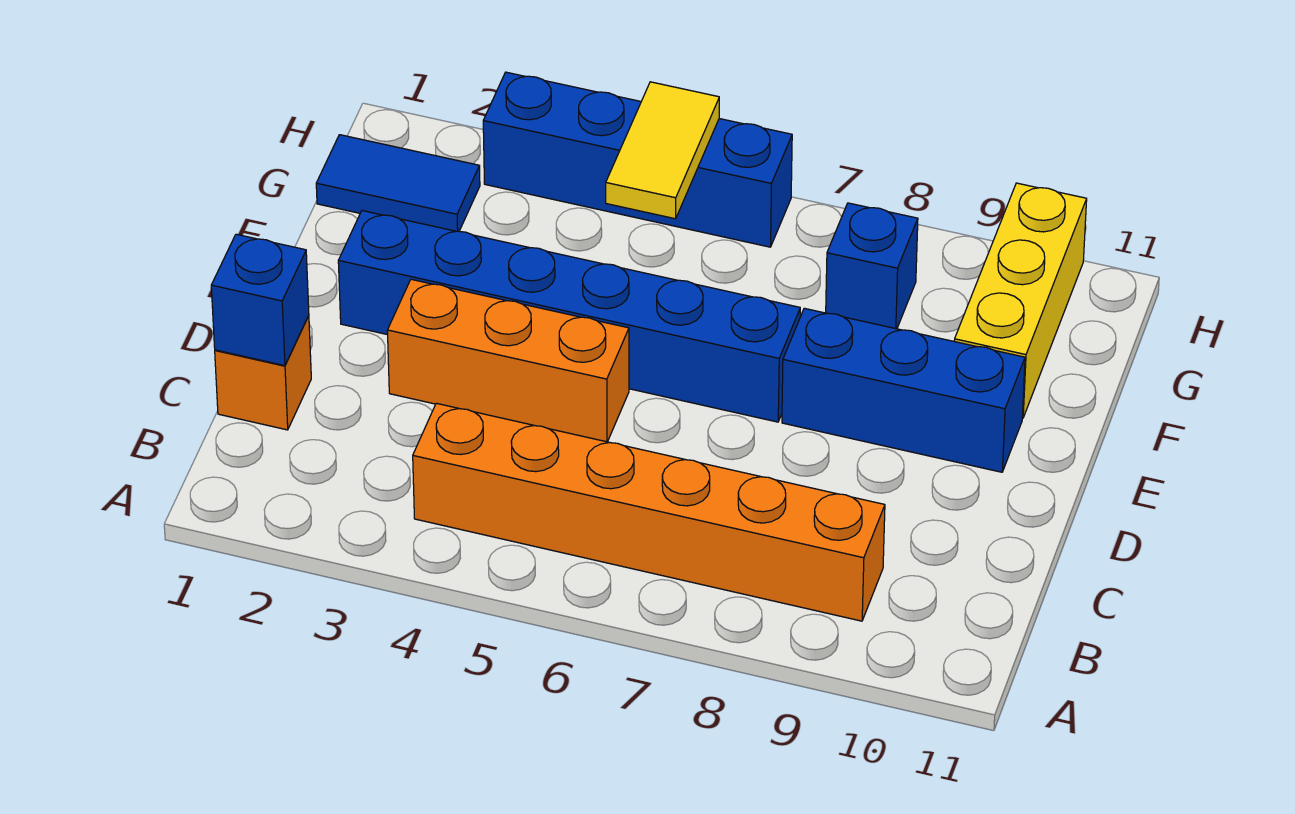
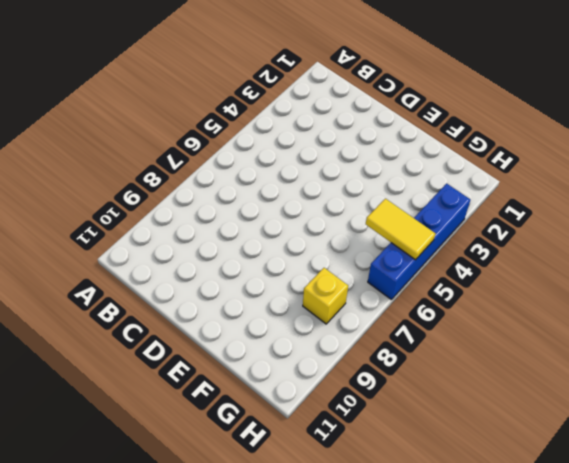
yellow 1x1 brick [303,268,348,324] -> blue 1x1 brick [826,203,918,329]
none -> orange 1x6 brick [413,403,885,621]
none -> orange 1x1 brick [215,316,311,430]

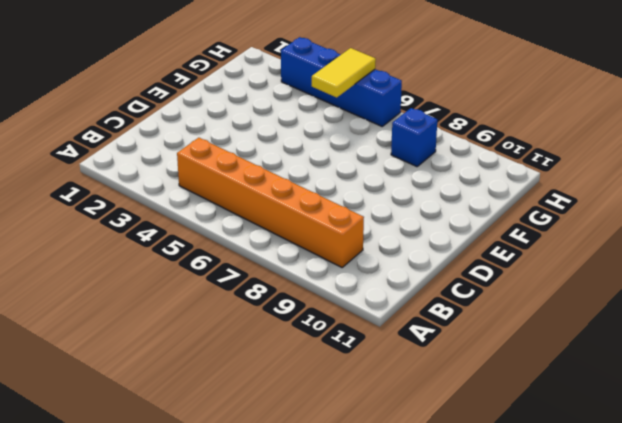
none -> orange 1x1 brick [215,316,311,430]
none -> orange 1x3 brick [387,279,629,442]

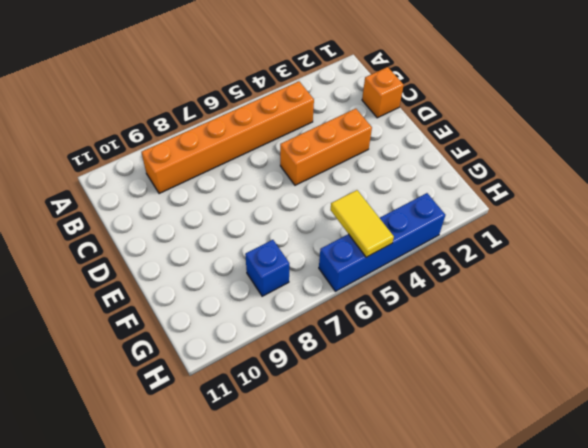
none -> blue 1x6 brick [338,211,800,422]
none -> blue 1x3 brick [782,308,1025,472]

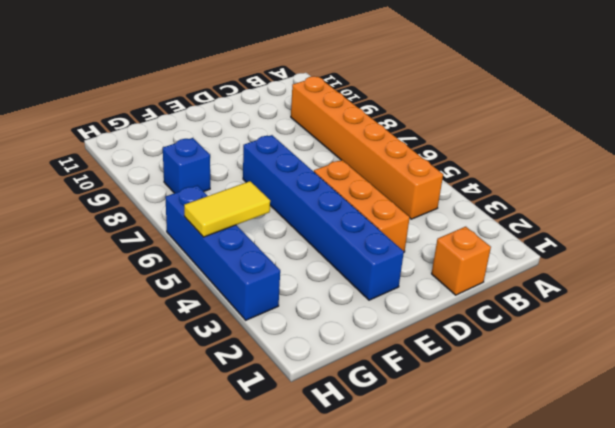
none -> blue 1x3 brick [782,308,1025,472]
none -> yellow 1x3 brick [954,183,1087,418]

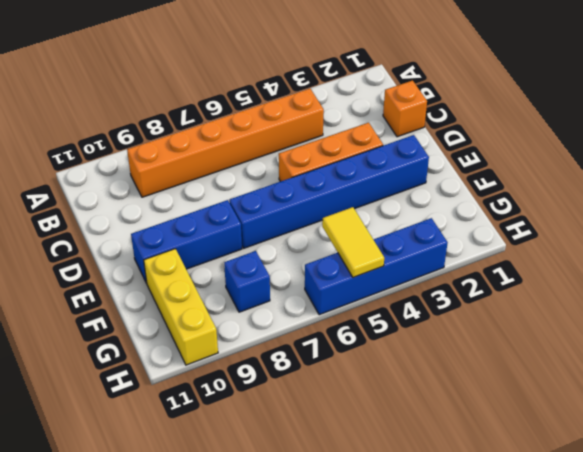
none -> blue 1x2 tile [316,135,480,231]
none -> blue 1x1 brick [211,234,309,366]

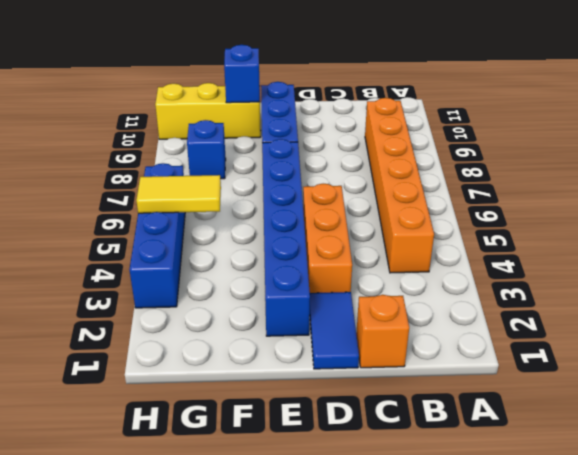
blue 1x2 tile [310,292,359,369] -> blue 1x2 tile moved to [316,135,480,231]
blue 1x1 brick [224,45,260,103] -> blue 1x1 brick moved to [211,234,309,366]

